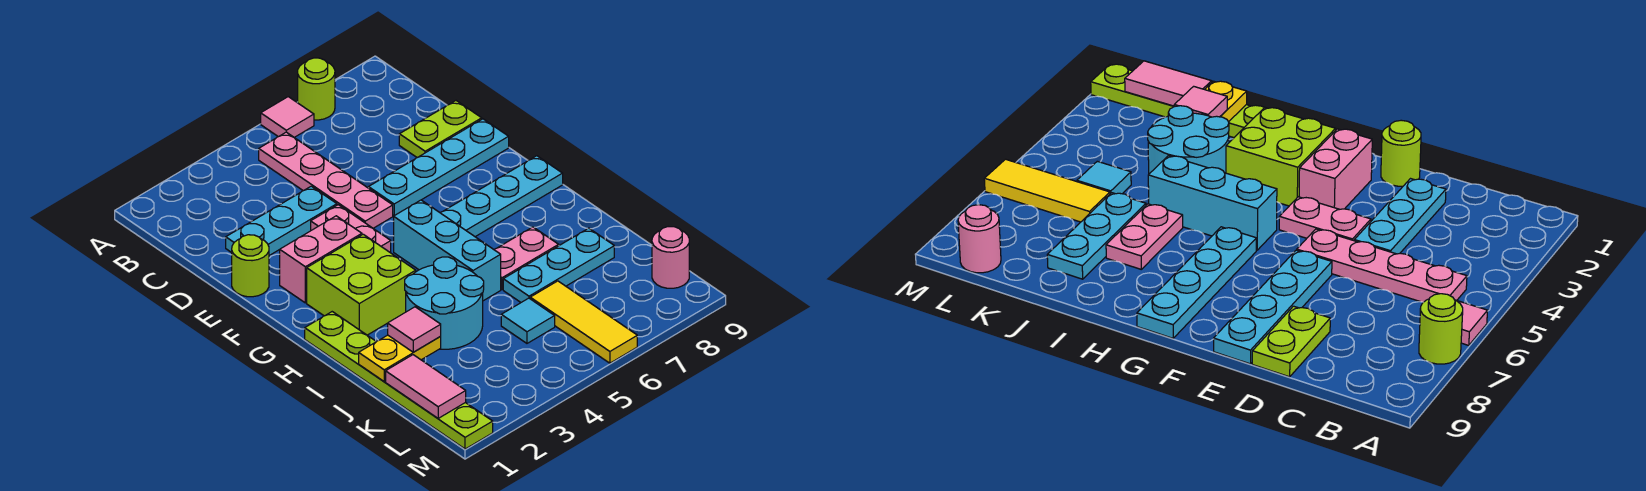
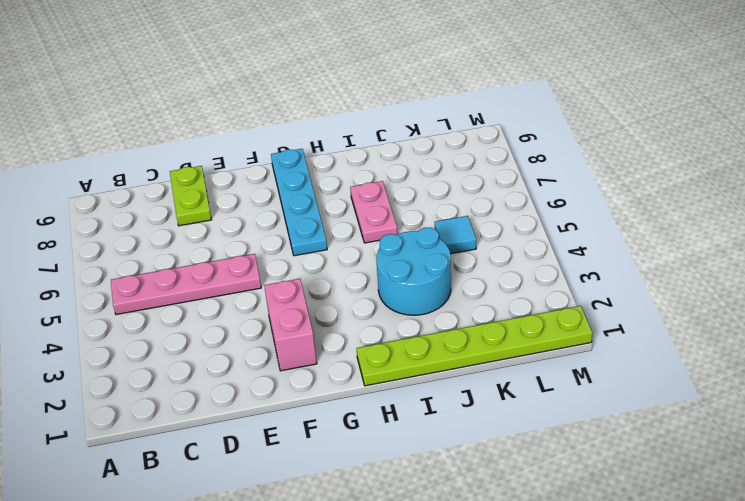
none -> pink 1x1 tile [261,97,314,138]
none -> lime 1x1 round brick [298,58,335,120]
none -> cyan 1x3 plate [226,186,337,255]

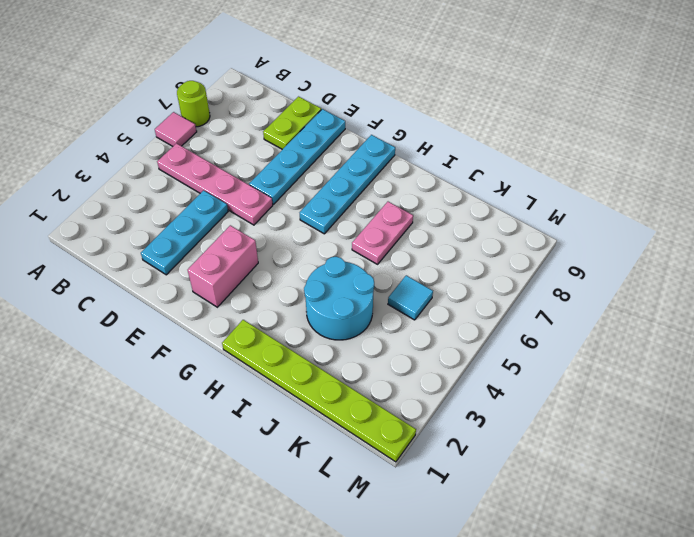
none -> lime 1x1 round brick [232,235,269,297]
none -> pink 1x2 plate [311,205,391,253]
none -> lime 2x2 brick [307,234,416,335]

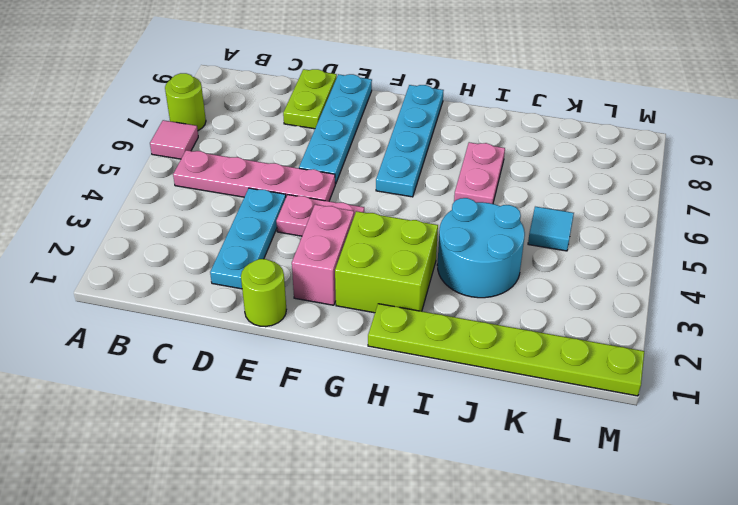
none -> cyan 1x3 brick [394,200,501,301]
none -> cyan 1x3 plate [503,228,614,302]
none -> yellow 1x3 tile [530,281,637,363]

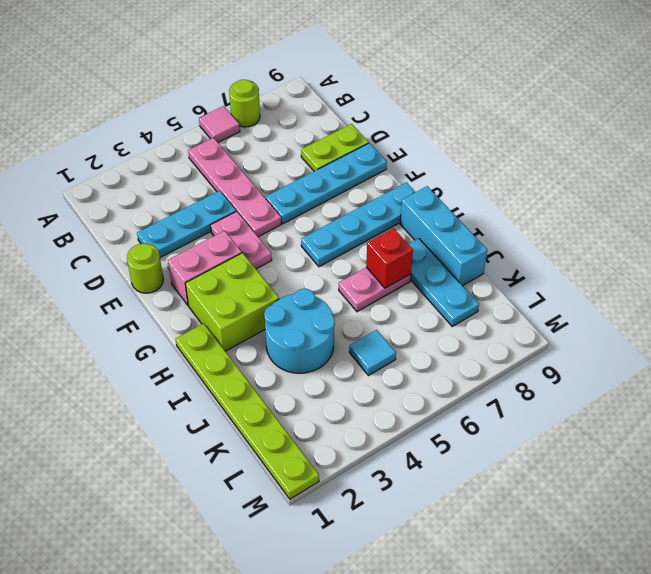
cyan 1x3 brick [400,186,487,286] -> cyan 1x3 brick moved to [394,200,501,301]
red 1x1 brick [366,228,413,288] -> none
cyan 1x3 plate [409,238,479,326] -> cyan 1x3 plate turned to [503,228,614,302]
none -> yellow 1x3 tile [530,281,637,363]
none -> pink 1x1 round brick [652,227,689,288]
none -> yellow 1x2 plate [359,335,441,381]

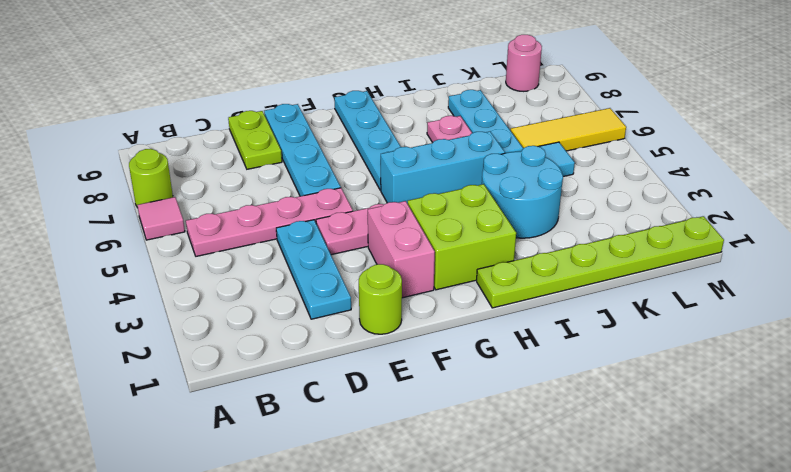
none -> yellow 1x2 plate [359,335,441,381]
none -> pink 1x2 tile [386,355,466,418]
none -> pink 1x1 tile [388,307,441,352]

